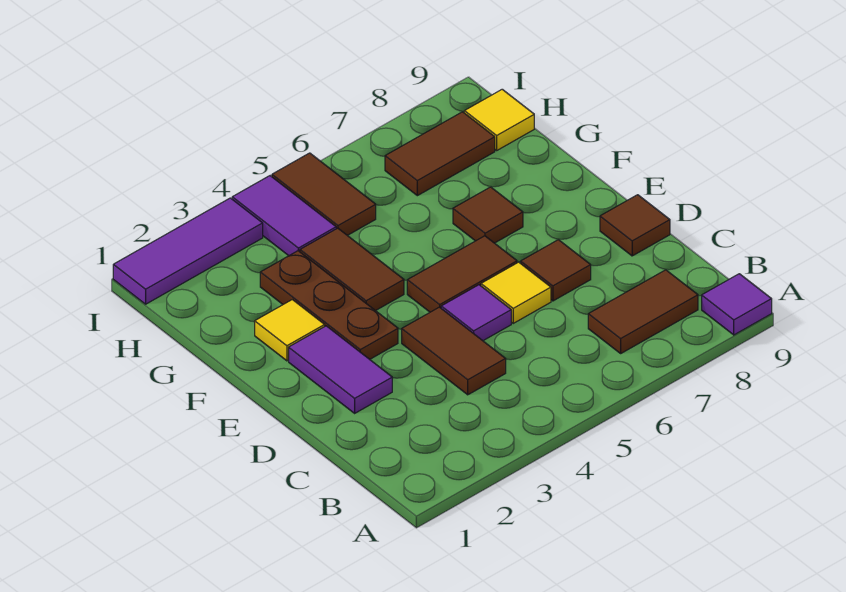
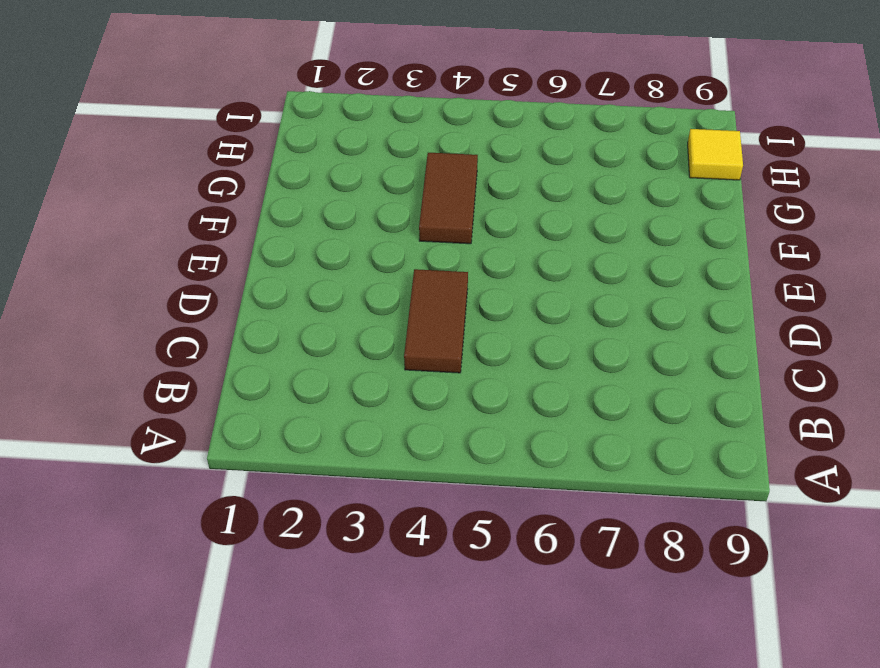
none -> purple 1x1 tile [702,274,772,335]
none -> brown 1x2 tile [588,270,698,353]
none -> purple 1x2 tile [289,326,392,413]

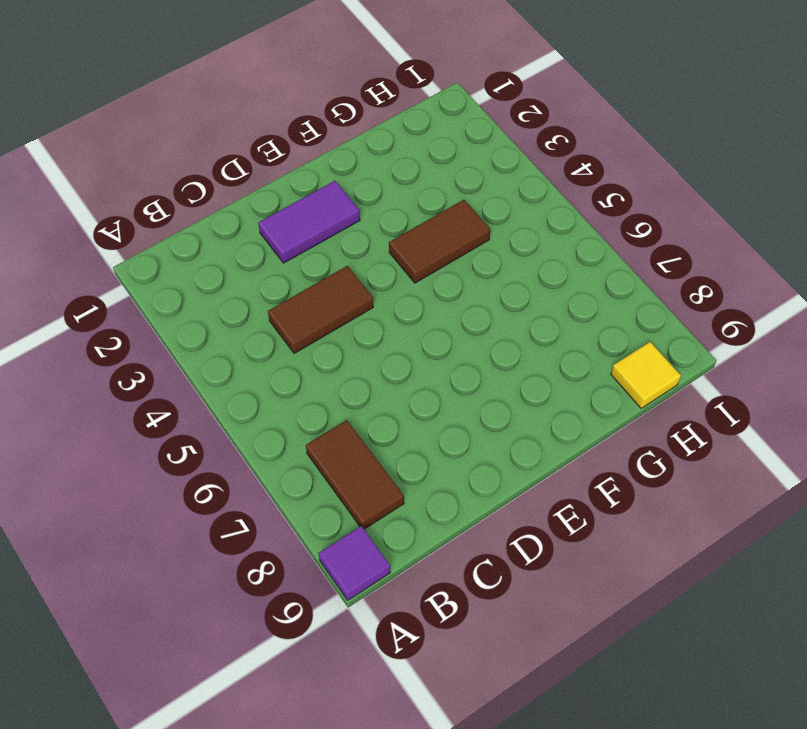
none -> purple 1x1 tile [441,285,511,341]
none -> yellow 1x1 tile [481,262,551,323]
none -> brown 1x1 tile [521,240,591,301]

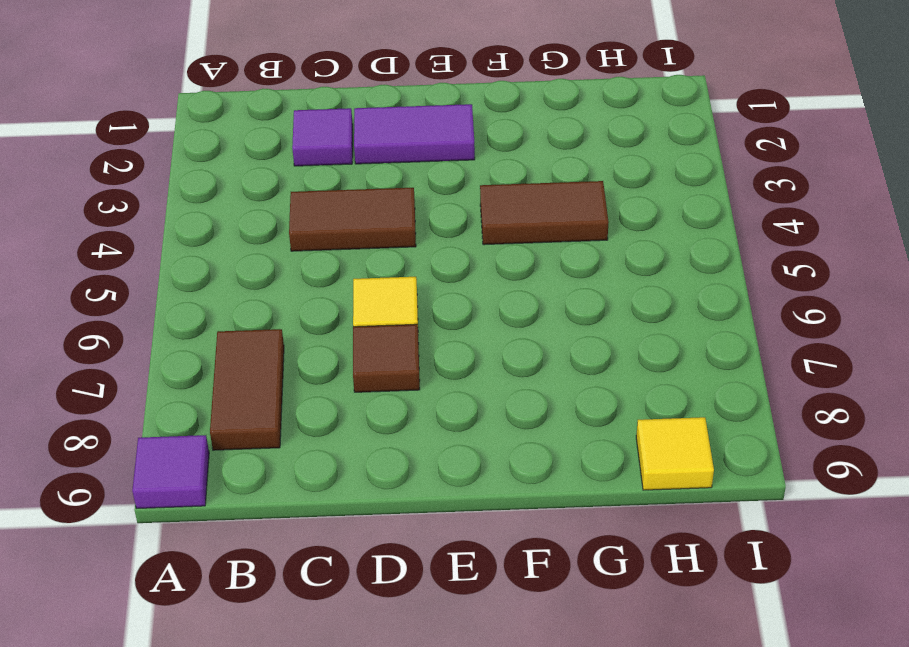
purple 1x1 tile [292,108,353,166] -> purple 1x1 tile moved to [441,285,511,341]
none -> brown 1x1 tile [600,195,670,256]
none -> brown 1x3 plate [260,251,398,359]
none -> brown 1x2 tile [407,236,517,312]

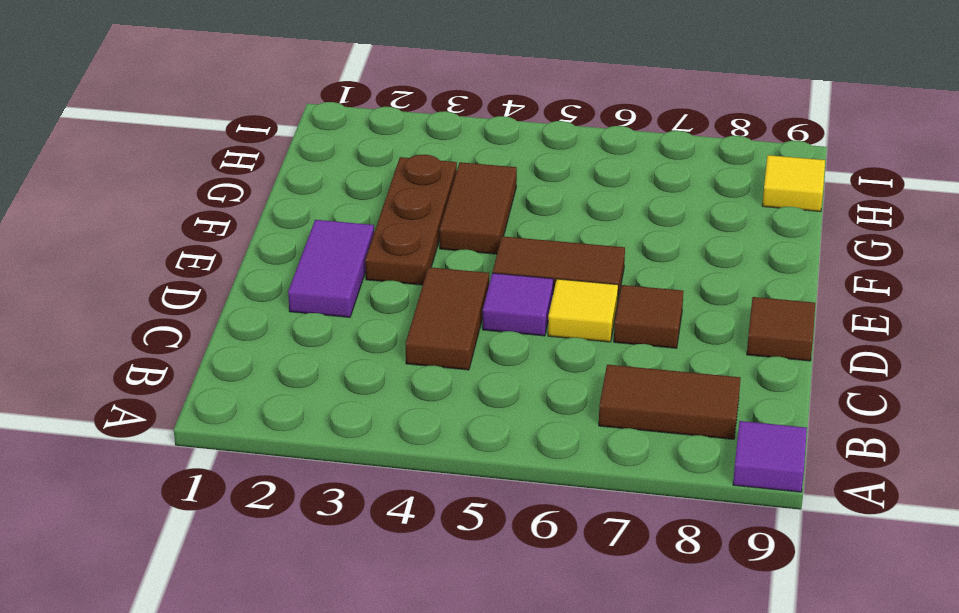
none -> yellow 1x1 tile [255,300,325,361]
none -> brown 1x1 tile [453,187,523,243]
none -> purple 1x2 tile [232,176,336,256]

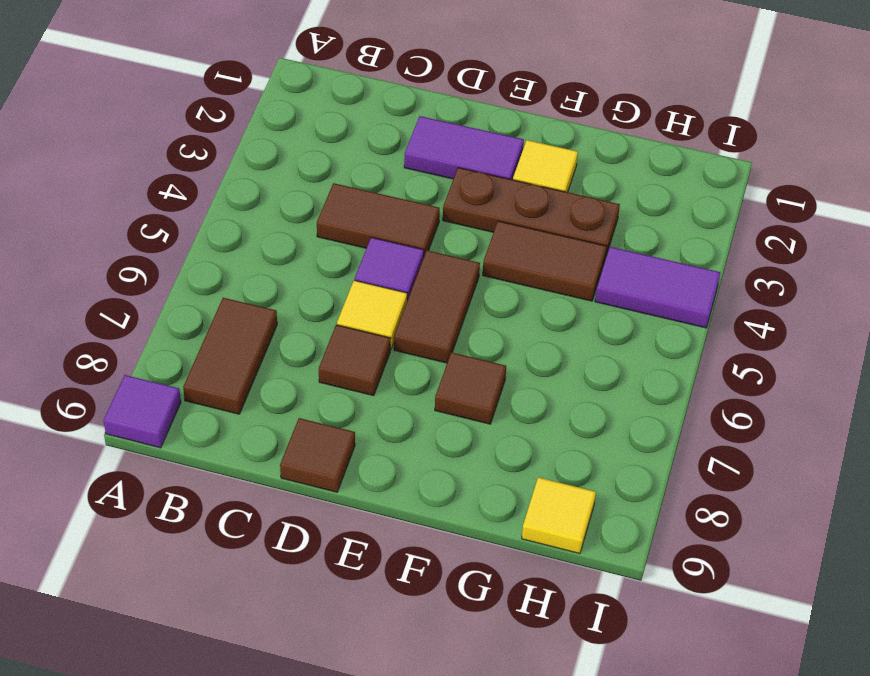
none -> brown 1x2 tile [272,153,376,235]
none -> brown 1x2 tile [385,112,495,196]
none -> purple 1x3 tile [113,198,263,304]

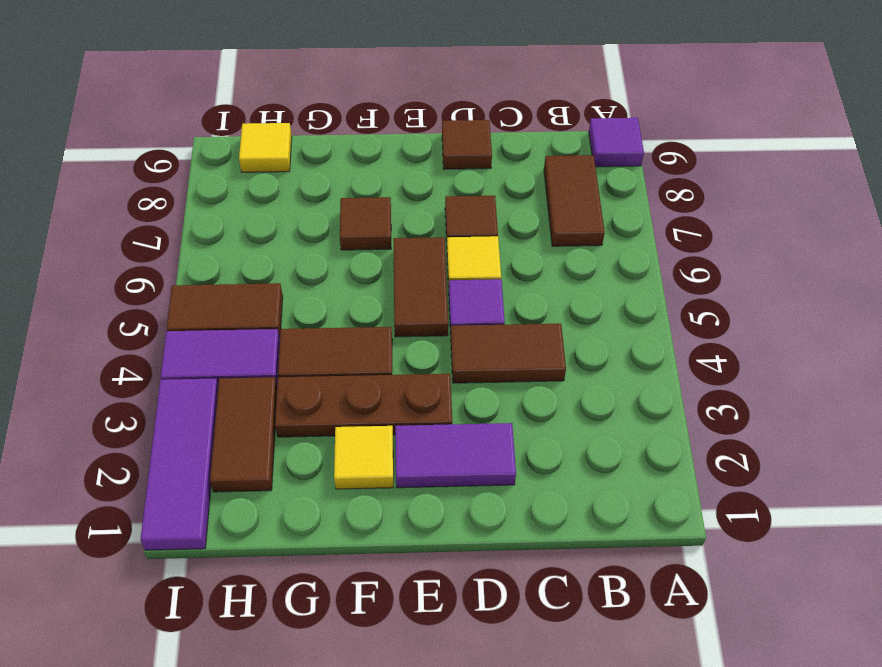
brown 1x2 tile [210,377,277,492] -> brown 1x2 tile moved to [385,112,495,196]

